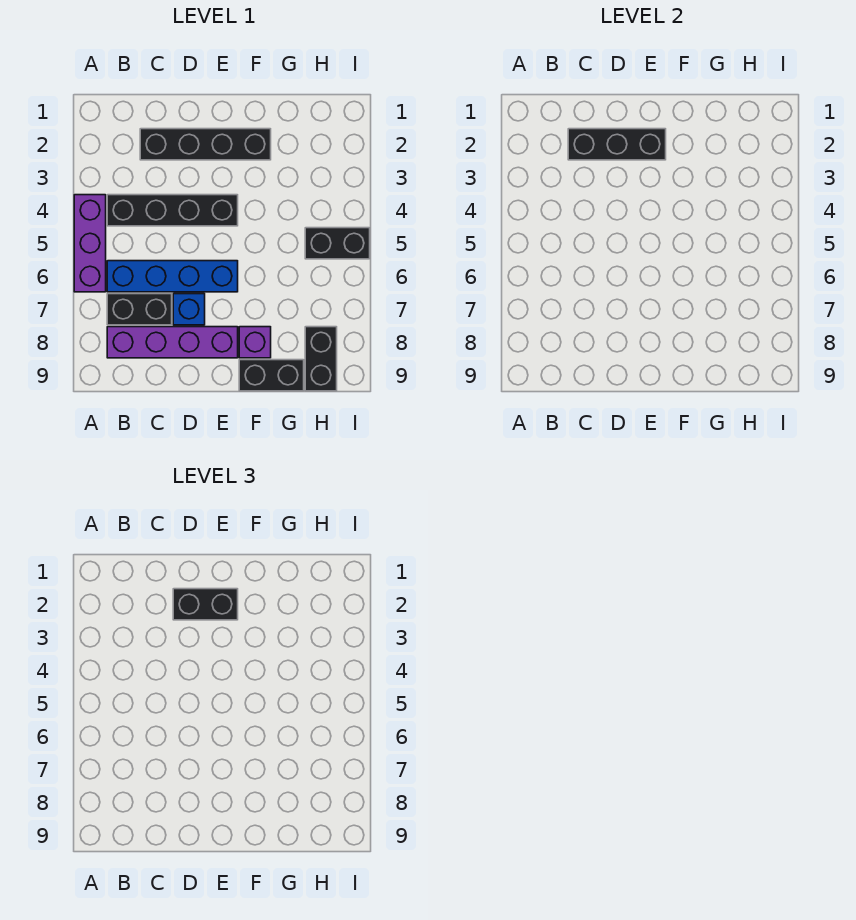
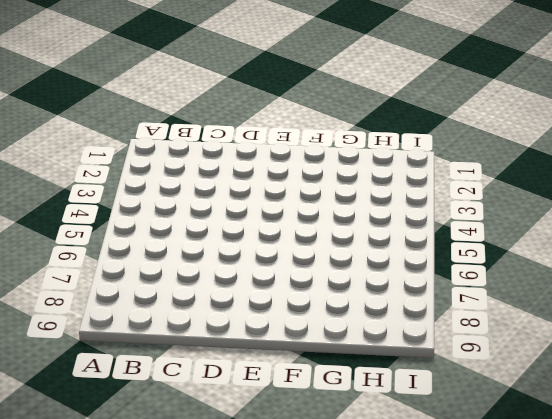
none -> purple 1x3 brick [74,195,106,292]
none -> black 1x4 brick [107,195,238,226]
none -> blue 1x4 brick [107,261,238,292]

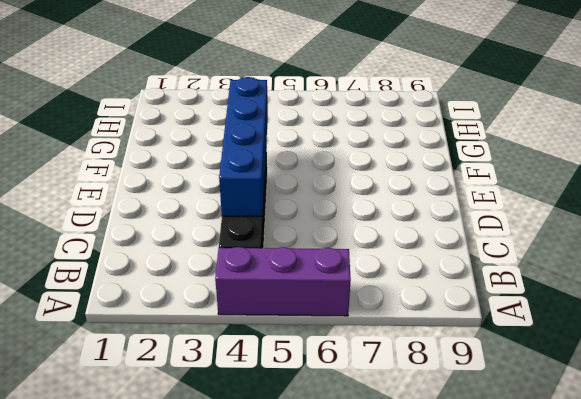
blue 1x4 brick [219,77,268,216] -> blue 1x4 brick moved to [107,261,238,292]
none -> black 1x2 brick [107,294,172,325]
none -> purple 1x4 brick [107,327,238,358]
none -> black 1x4 brick [140,129,271,160]

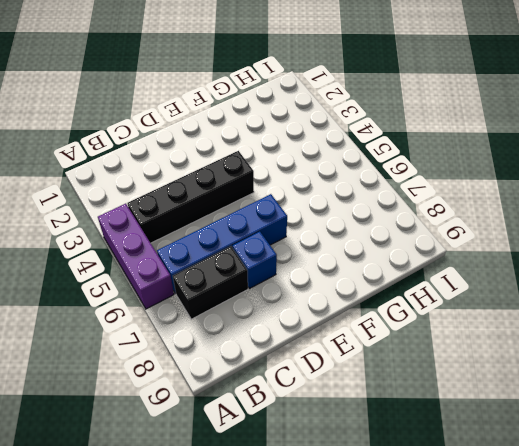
none -> purple 1x4 brick [107,327,238,358]
none -> black 1x4 brick [140,129,271,160]
none -> purple 1x1 brick [239,327,271,358]

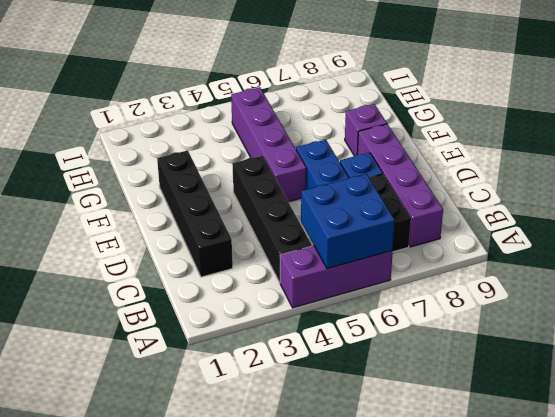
blue 2x2 brick [301,174,395,269] -> none
purple 1x4 brick [231,87,306,202] -> black 1x2 brick [305,228,370,259]
none -> black 1x2 brick [239,360,304,391]
none -> black 1x2 brick [305,327,337,391]
none -> black 1x3 brick [568,129,666,160]

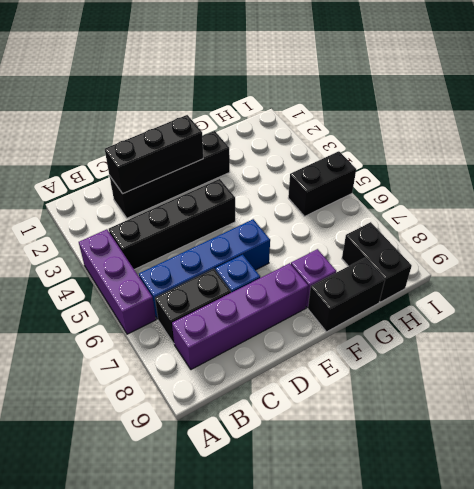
none -> black 1x2 brick [173,589,238,620]

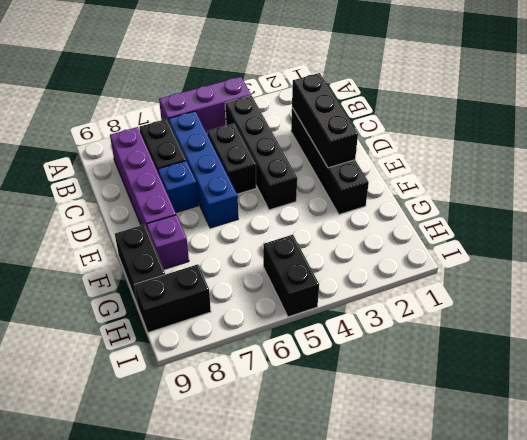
black 1x2 brick [207,123,256,194] -> black 1x2 brick moved to [173,589,238,620]

